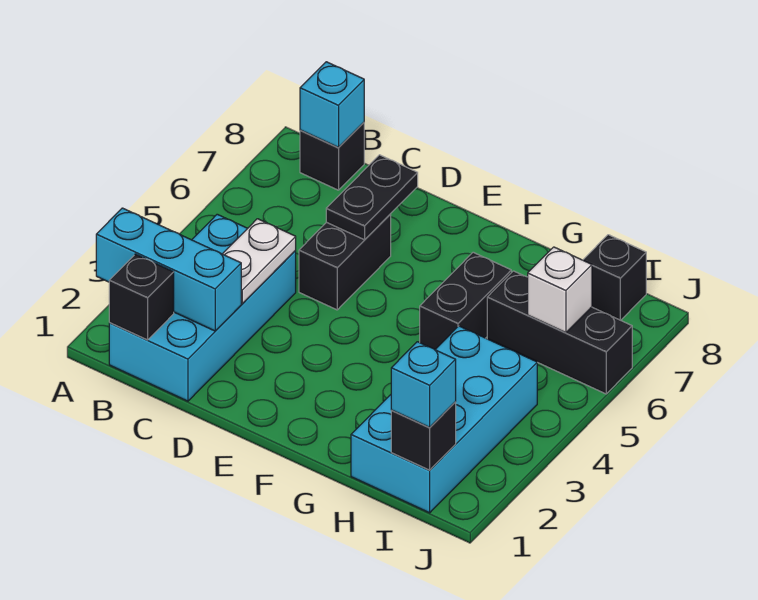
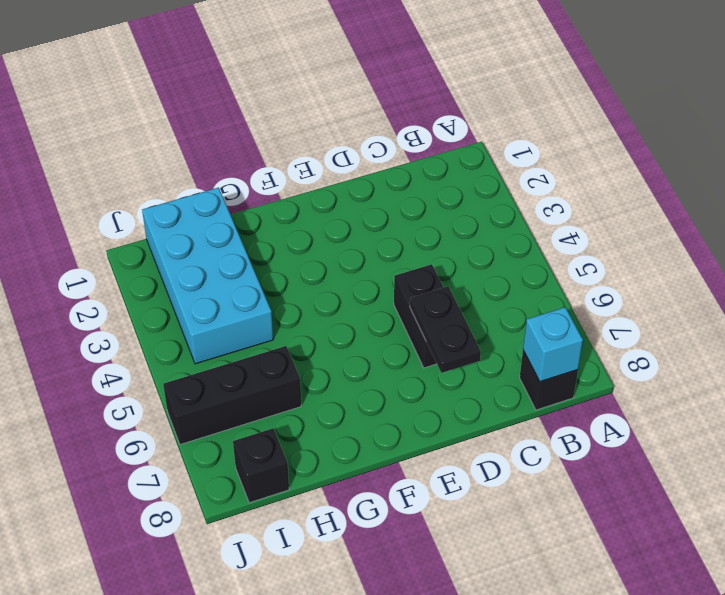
none -> cyan 2x4 brick [109,214,296,401]
none -> black 1x2 brick [420,252,511,350]
none -> cyan 1x3 brick [96,208,241,331]

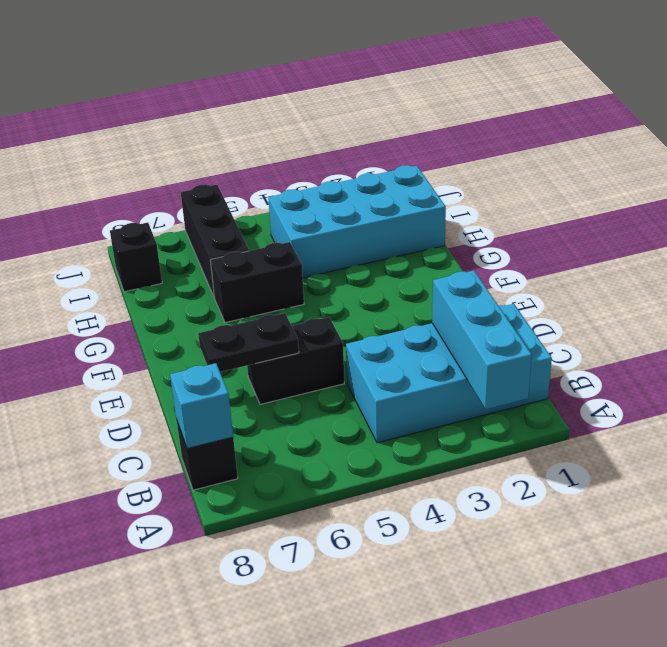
none -> black 1x1 brick [109,254,174,340]
none -> white 1x2 plate [223,219,296,303]
none -> black 1x1 brick [391,402,456,470]

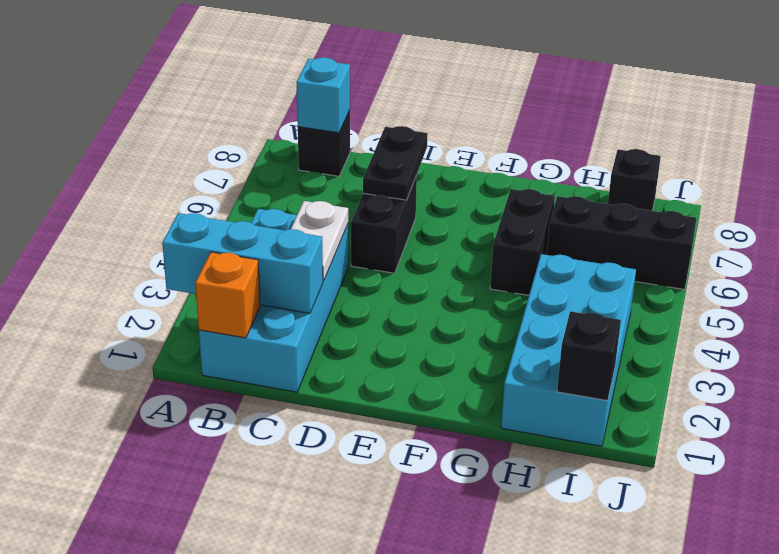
orange 1x1 brick [195,252,260,338] -> black 1x1 brick [109,254,174,340]
none -> white 1x1 brick [528,247,592,333]
none -> cyan 1x1 brick [391,342,456,427]

